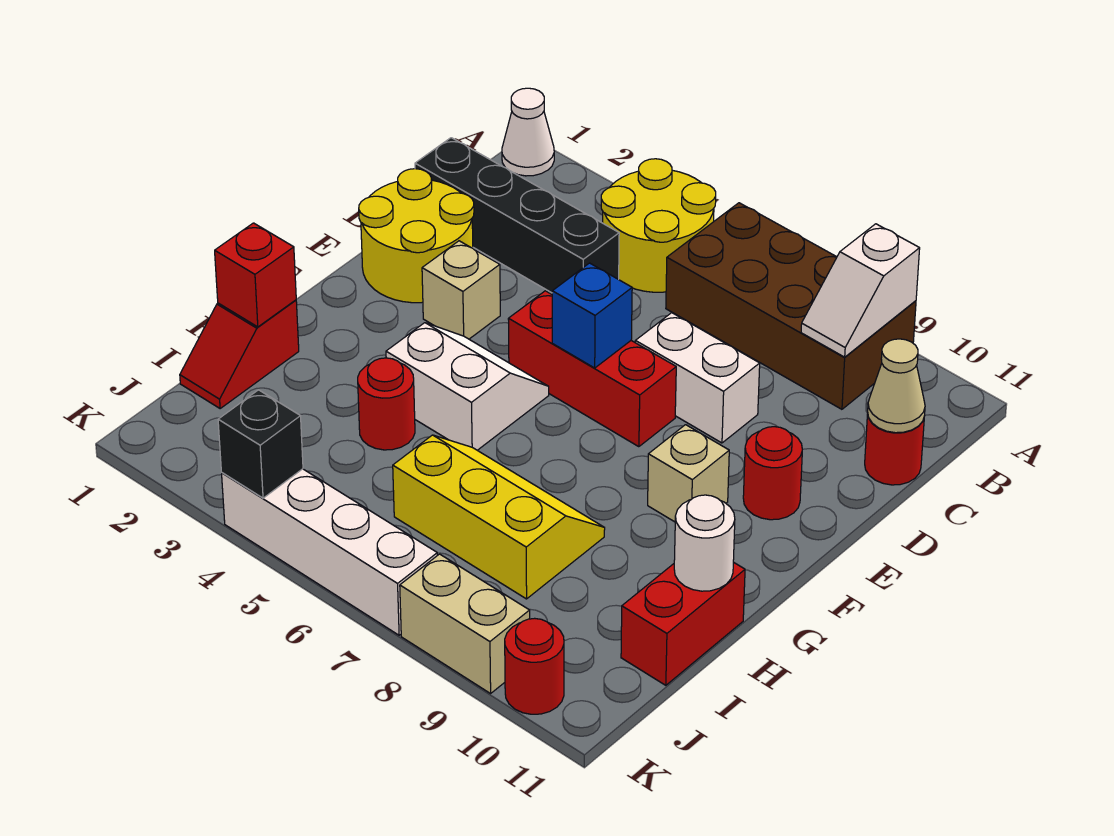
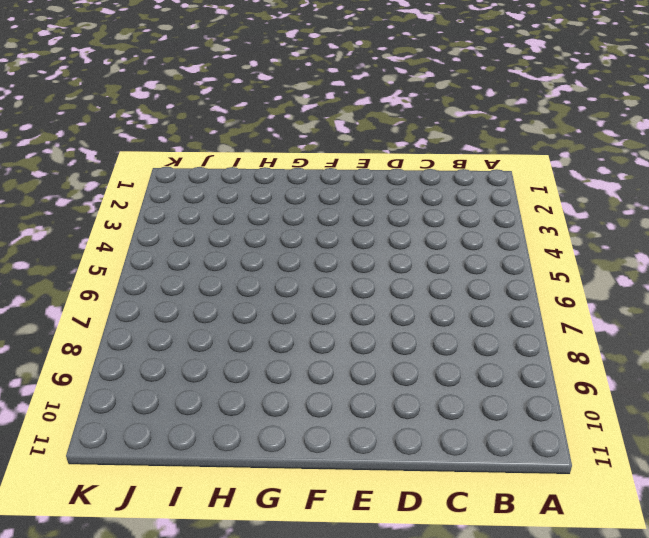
none -> white 1x1 cone [502,88,554,176]
none -> yellow 2x2 round brick [601,159,716,292]
none -> brown 2x4 brick [666,203,916,409]

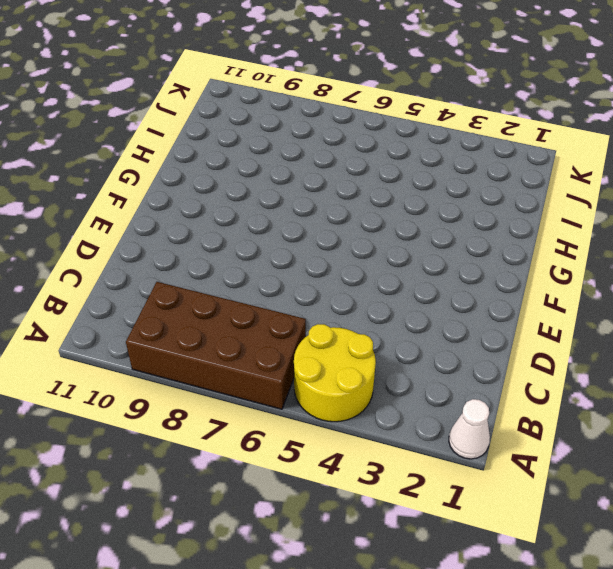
none -> black 1x4 brick [415,138,619,293]
none -> red 1x1 round brick [865,414,924,485]
none -> yellow 2x2 round brick [359,169,474,303]

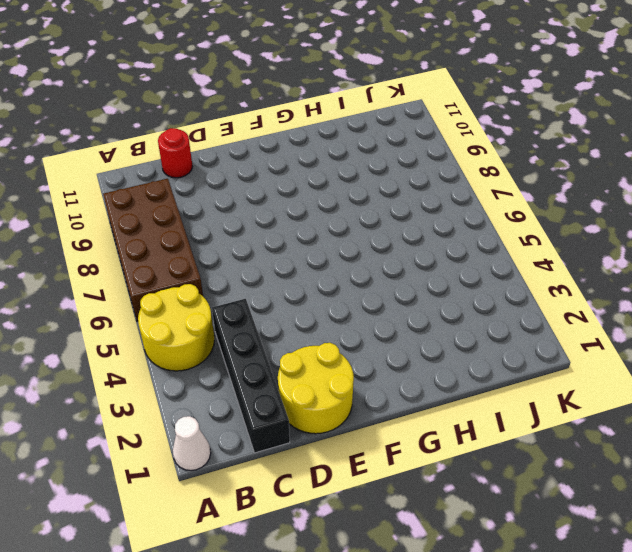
none -> white 1x2 brick [635,313,760,443]
none -> tan 1x1 brick [422,241,500,339]
none -> red 1x3 brick [508,291,676,447]

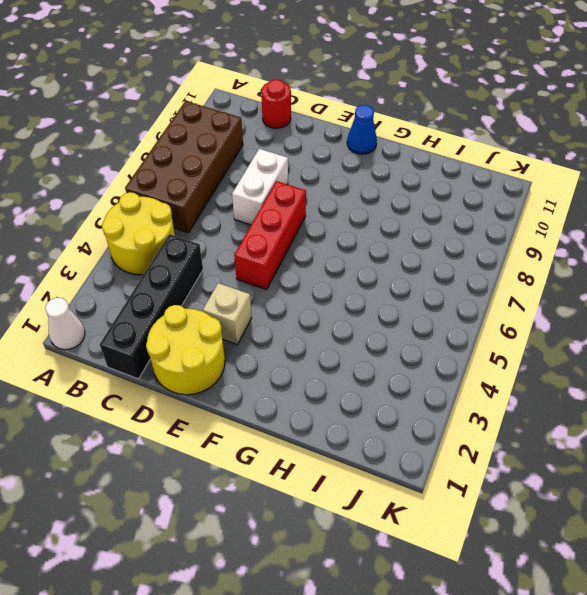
blue 1x1 cone [347,105,377,154] -> none
none -> red 1x1 round brick [743,427,802,520]
none -> white 2x2 slope [386,323,549,450]
none -> tan 1x1 brick [648,425,729,522]

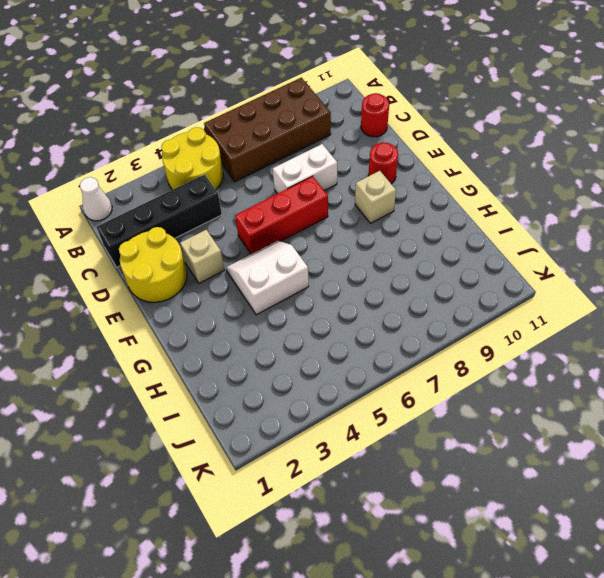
none -> red 1x2 slope [180,300,299,409]
none -> red 1x1 round brick [358,358,415,450]
none -> yellow 2x3 slope [393,435,605,599]

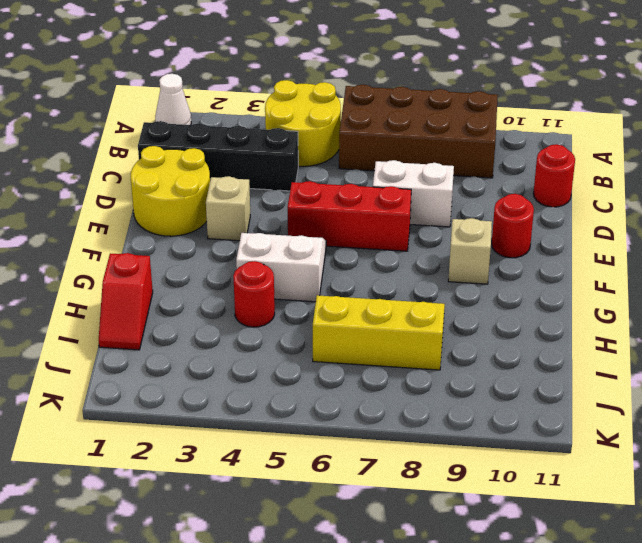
none -> red 1x2 brick [621,562,745,685]
none -> white 1x4 brick [222,469,437,635]
none -> tan 1x2 brick [400,554,530,693]

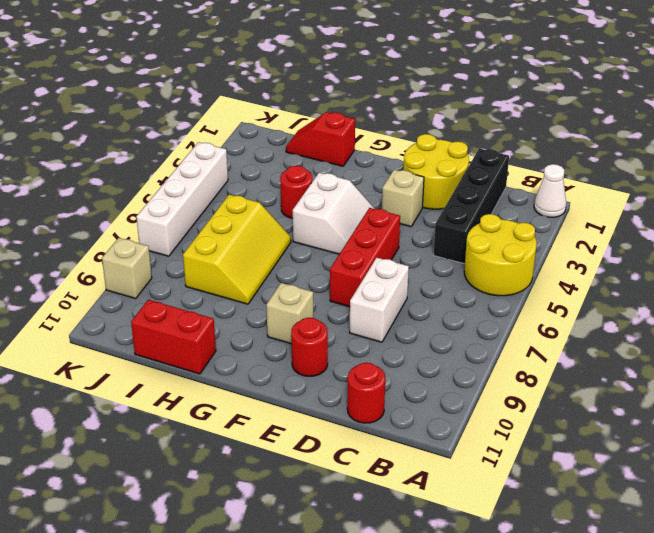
tan 1x1 brick [102,238,152,299] -> tan 1x2 brick [400,554,530,693]
none -> brown 2x4 brick [666,203,916,409]
none -> red 1x1 round brick [505,618,564,714]
none -> white 1x2 slope [801,224,920,357]

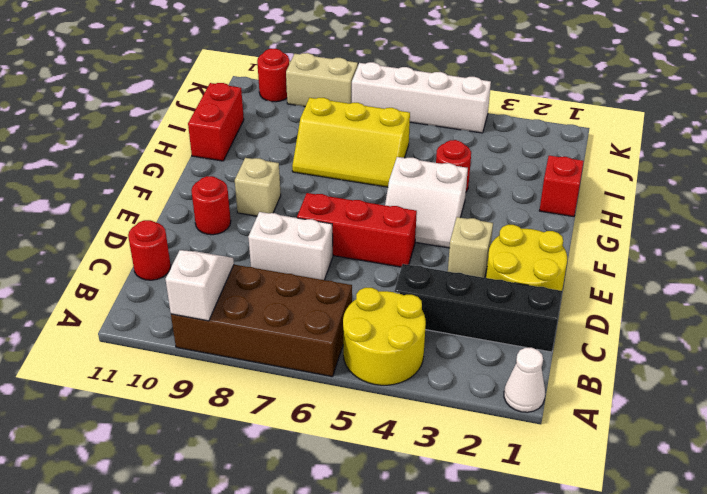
none -> tan 1x1 cone [868,339,925,433]
none -> blue 1x1 brick [552,263,632,368]
none -> red 1x1 brick [215,223,296,327]

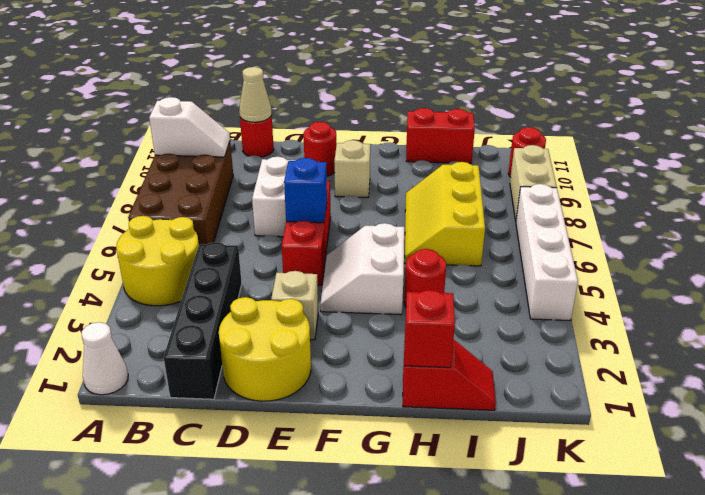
none -> white 1x1 round brick [674,495,735,591]
none -> black 1x1 brick [218,390,303,498]

